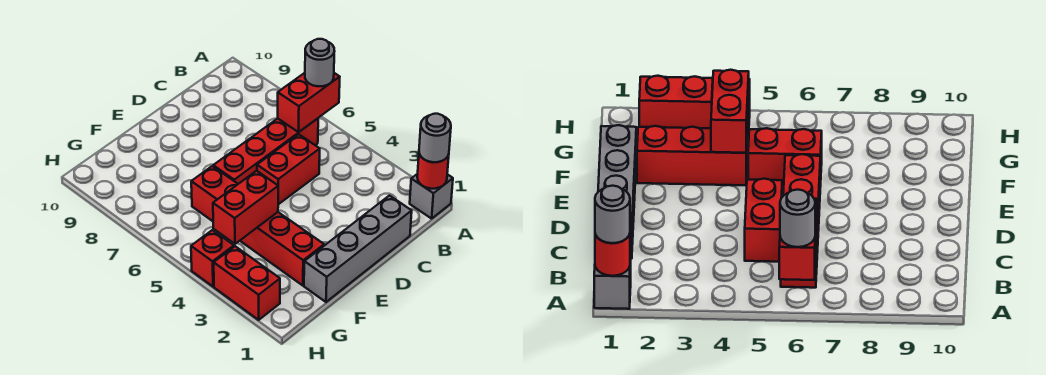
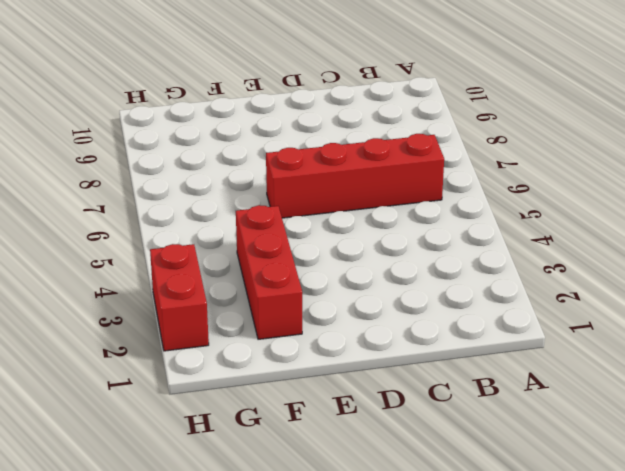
none -> grey 1x1 brick [410,174,453,219]
none -> grey 1x4 brick [304,196,412,302]
none -> red 1x2 brick [257,134,320,204]

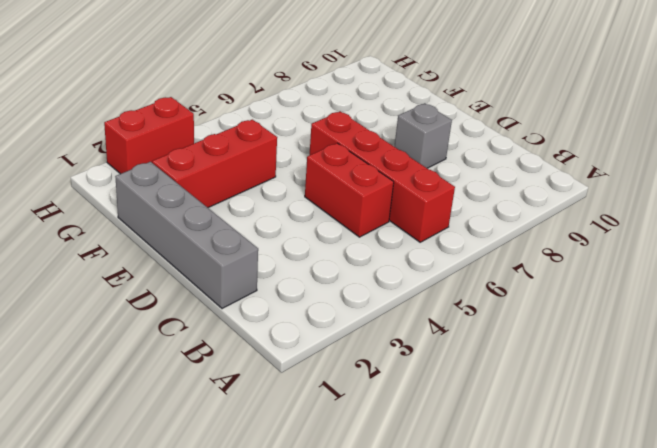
grey 1x1 brick [394,104,452,168] -> grey 1x1 brick moved to [410,174,453,219]
none -> red 1x2 brick [191,166,238,221]
none -> red 1x1 brick [191,230,234,287]
none -> red 1x1 round brick [417,154,449,189]

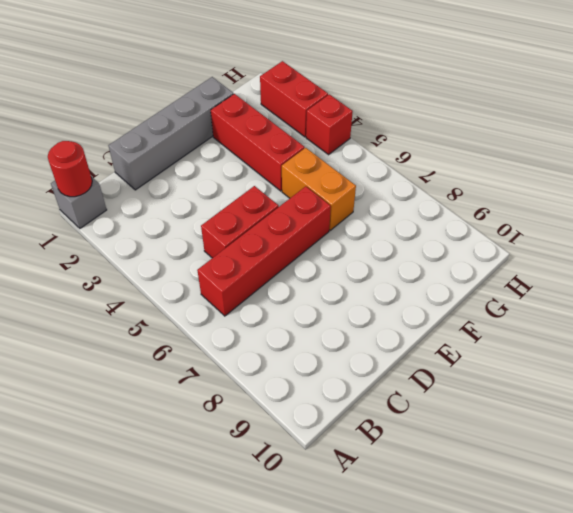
orange 1x2 brick [282,148,356,230] -> red 1x2 brick [191,166,238,221]
none -> red 1x2 brick [278,73,340,132]
none -> red 1x2 brick [213,171,278,244]
none -> grey 1x1 round brick [419,114,451,162]

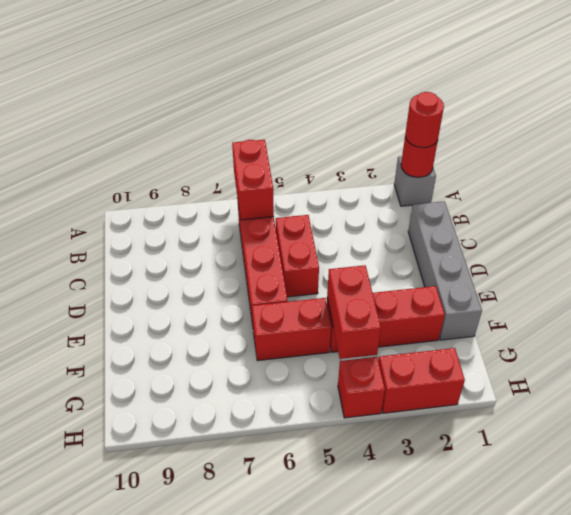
red 1x1 round brick [405,92,444,148] -> grey 1x1 round brick [419,114,451,162]
none -> grey 1x1 round brick [305,39,334,86]

